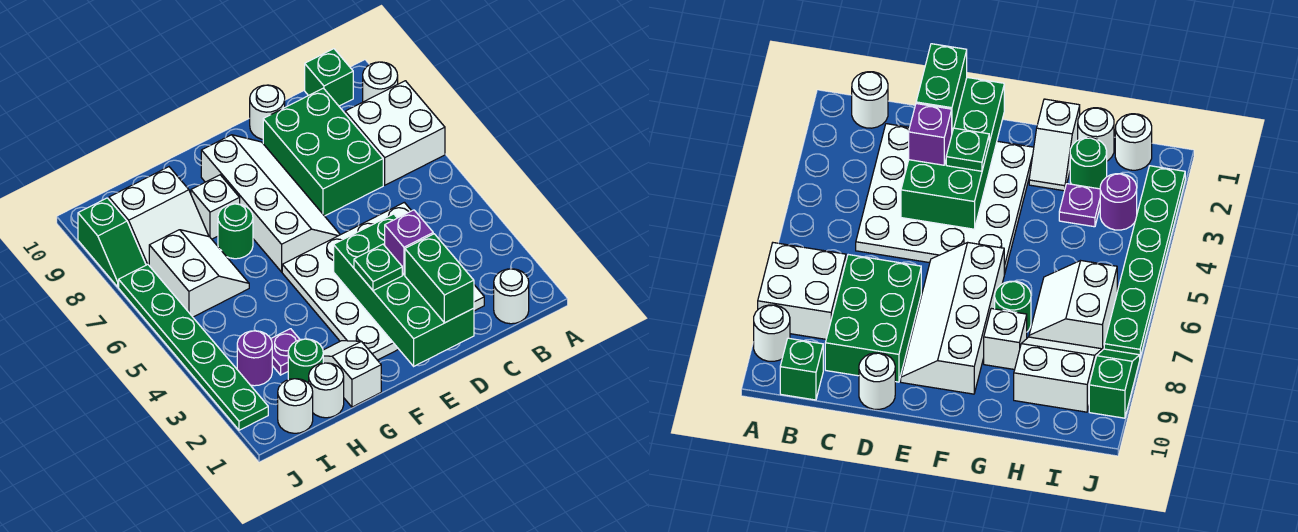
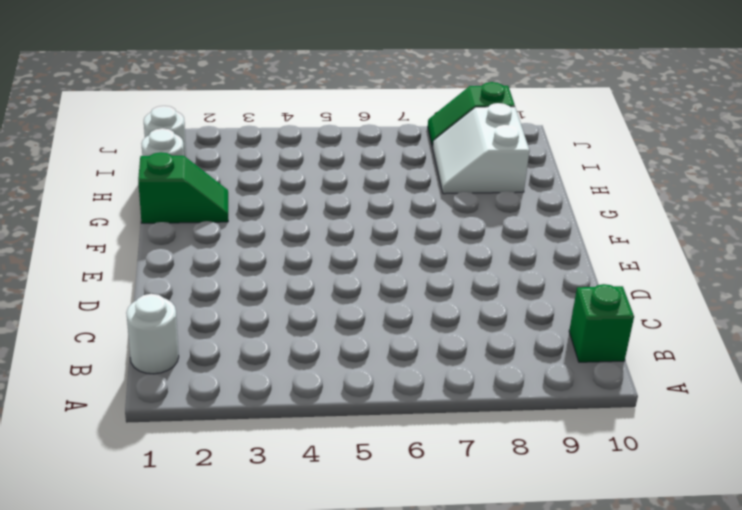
green 1x2 slope [138,152,228,223] -> white 1x2 slope [323,341,381,407]
none -> white 2x2 brick [345,81,445,185]
none -> white 1x1 round brick [363,62,398,102]
none -> white 4x4 plate [282,202,484,360]

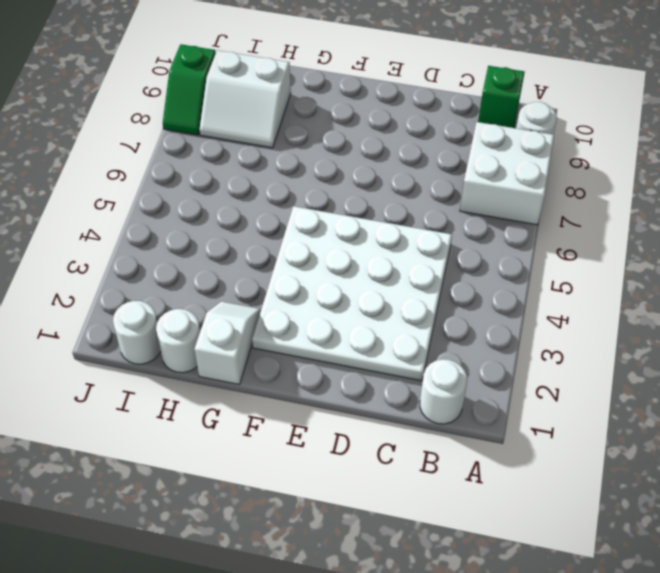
none -> green 2x3 brick [263,88,383,216]
none -> white 1x1 round brick [250,85,285,139]
none -> white 2x4 slope [201,135,340,272]

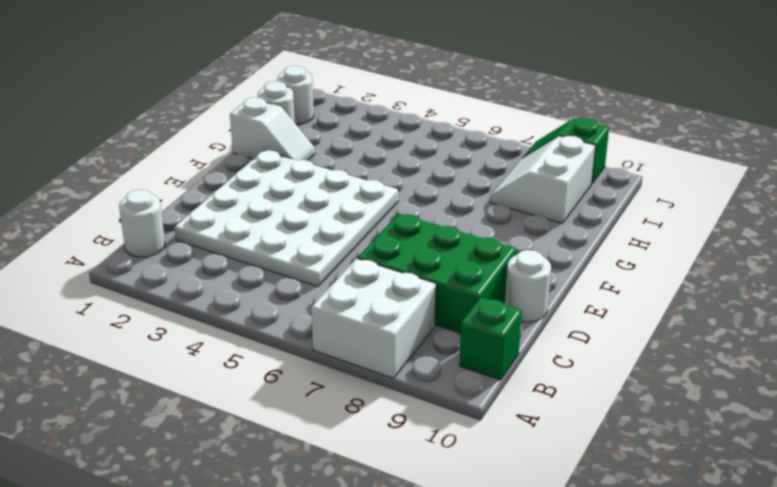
none -> white 1x1 round brick [363,62,398,102]
none -> white 2x4 slope [201,135,340,272]
none -> green 1x1 round brick [218,204,253,259]

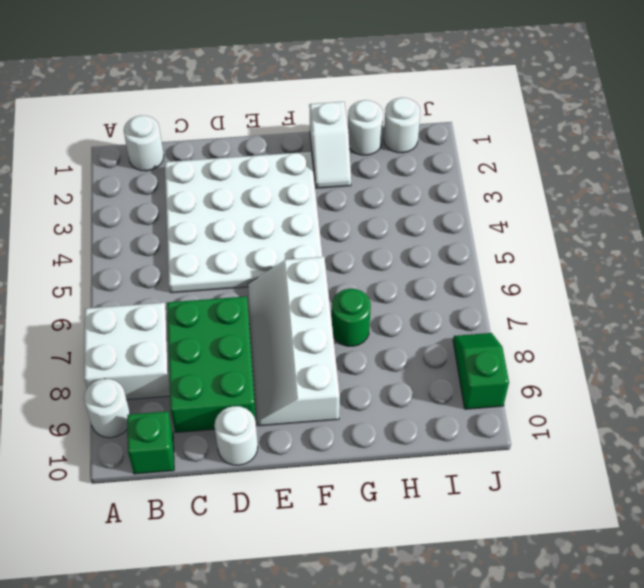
none -> white 1x1 brick [191,175,240,239]
none -> green 1x1 round brick [288,339,323,383]
none -> purple 1x1 plate [271,329,300,375]

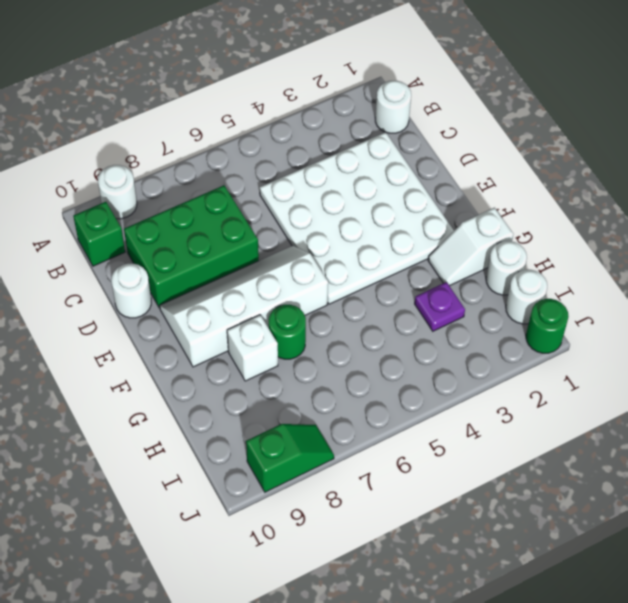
green 1x1 round brick [526,299,569,353] -> green 1x1 round brick moved to [288,339,323,383]
none -> white 2x2 brick [345,81,445,185]
none -> white 2x2 slope [149,230,249,317]
none -> white 2x2 slope [109,167,209,265]

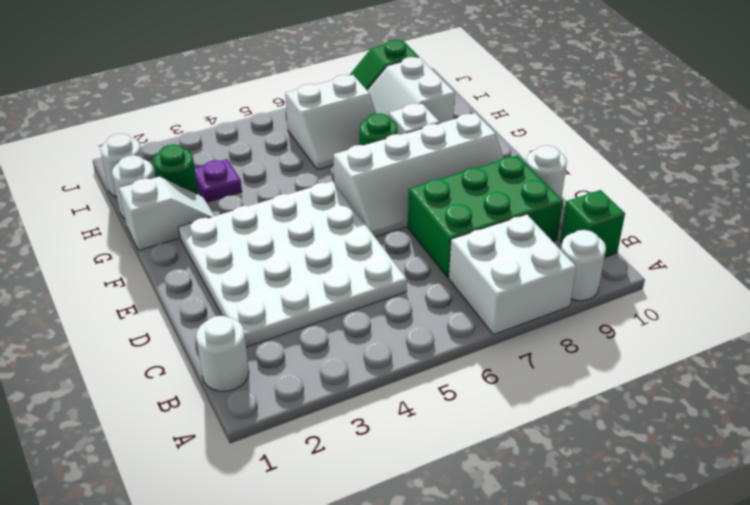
none -> purple 1x1 round brick [237,331,272,386]
none -> green 1x6 plate [119,264,268,430]
none -> green 2x4 brick [334,214,474,366]

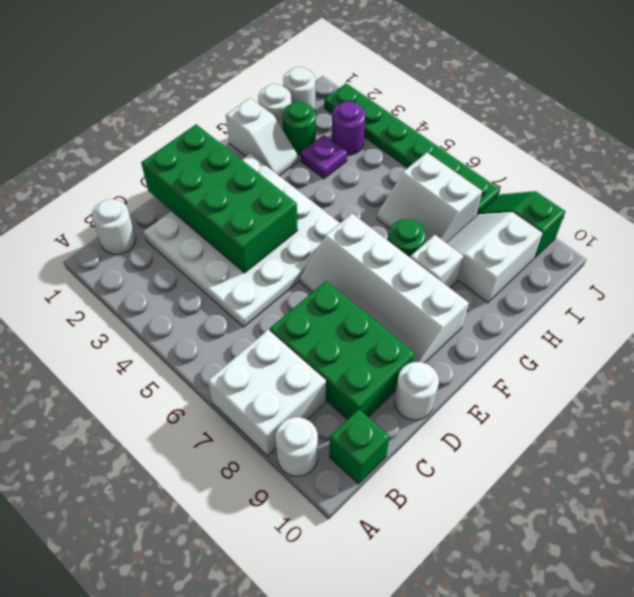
none -> green 1x2 brick [405,234,474,323]
none -> purple 1x1 brick [385,210,433,275]
none -> green 1x1 plate [354,244,402,291]

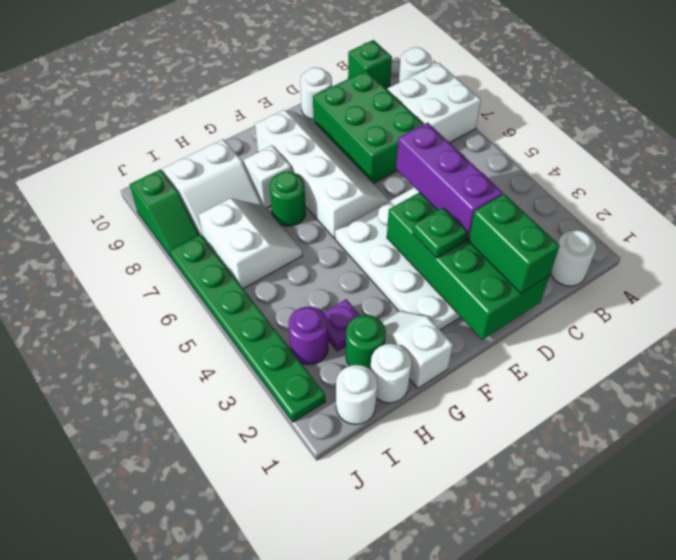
purple 1x3 brick [396,122,503,240] -> purple 1x1 brick [385,210,433,275]

